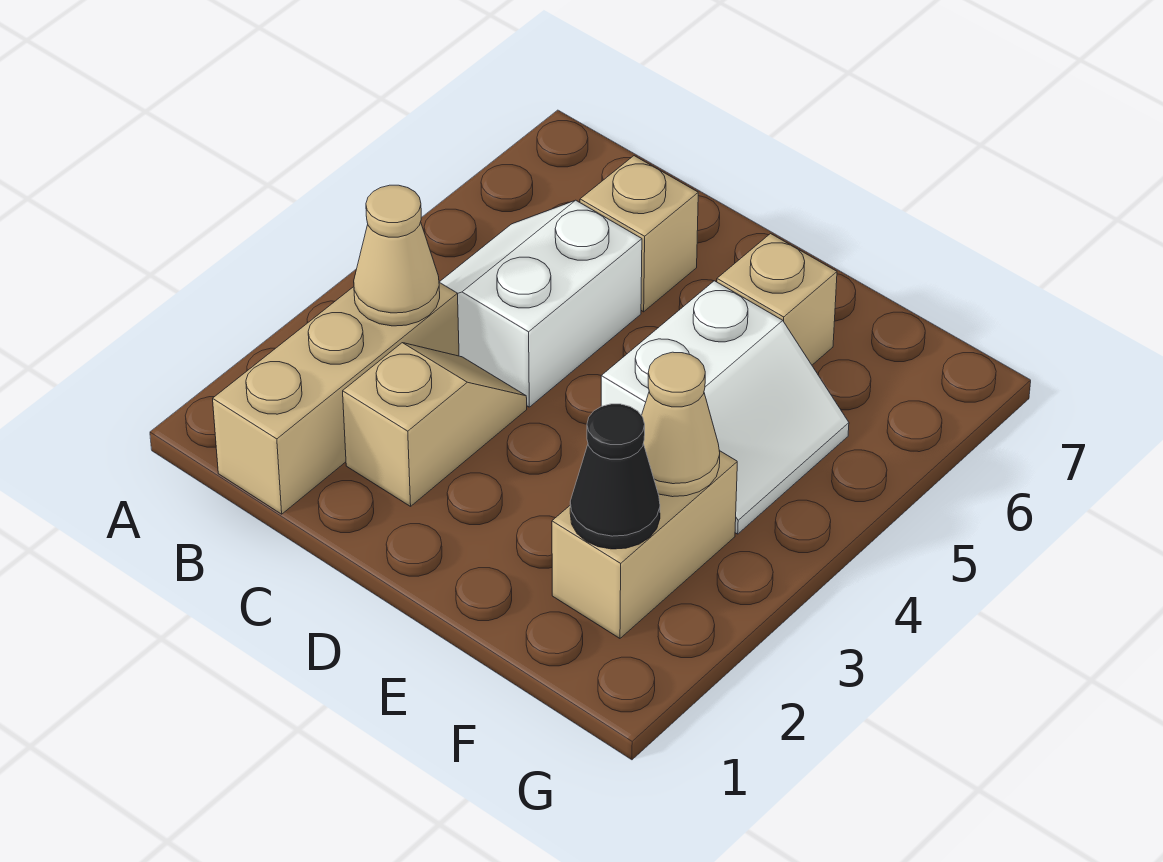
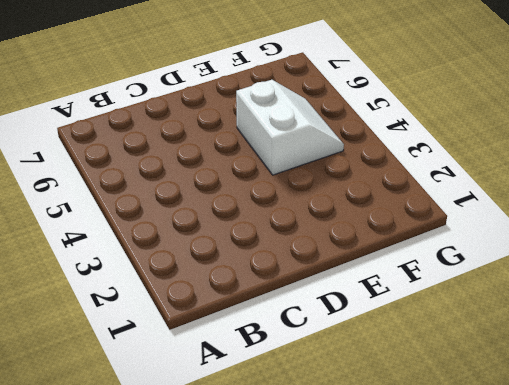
none -> tan 1x3 brick [213,282,459,514]
none -> white 2x2 slope [440,200,642,407]

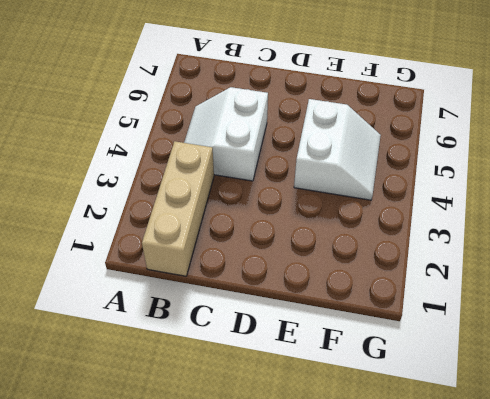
none -> tan 1x2 slope [343,343,527,506]
none -> tan 1x1 brick [580,156,698,312]

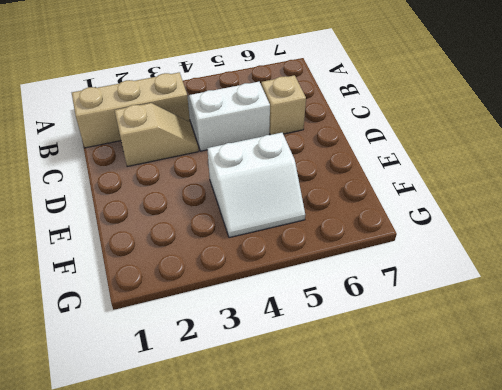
none -> tan 1x1 brick [717,234,837,365]
none -> tan 1x2 brick [552,451,737,638]

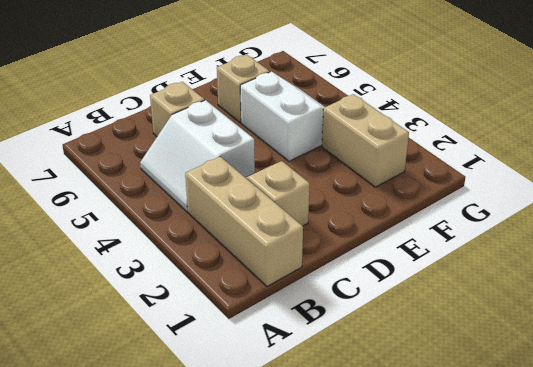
none -> tan 1x1 cone [354,185,440,326]
none -> black 1x1 cone [570,404,660,549]

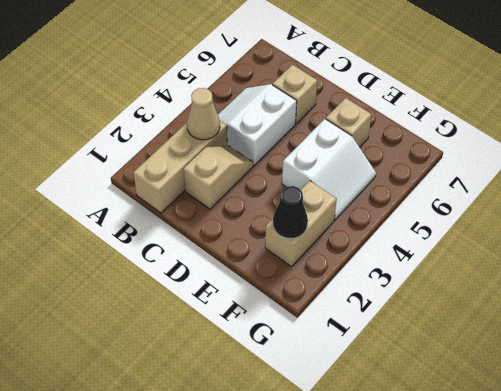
none -> tan 1x1 cone [642,352,720,497]

